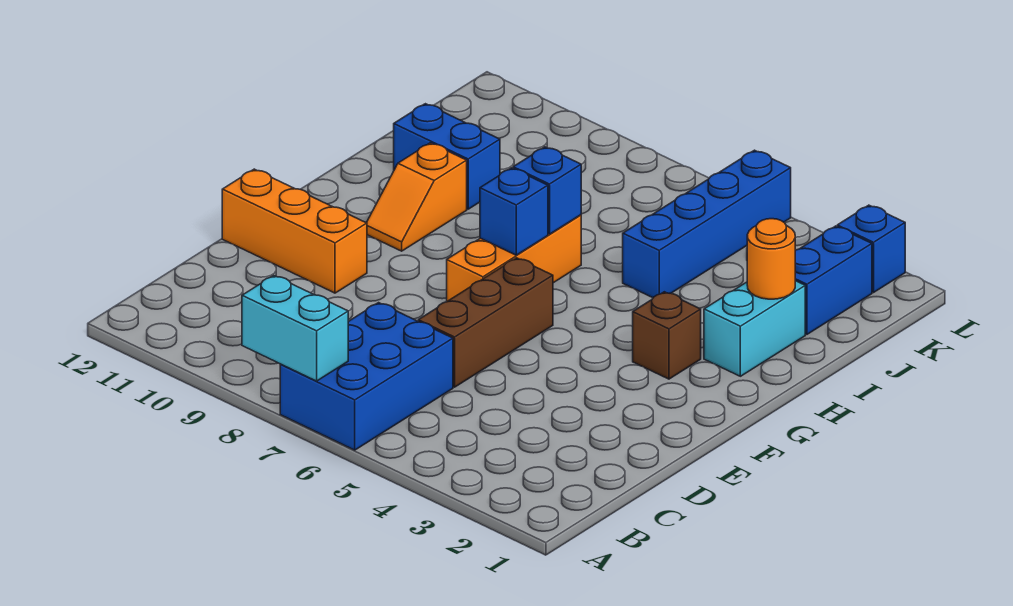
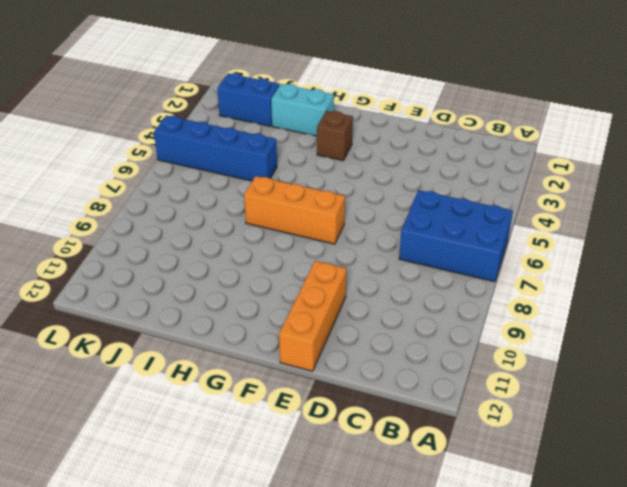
none -> brown 1x3 brick [418,258,553,387]
none -> orange 1x2 slope [366,143,467,251]
none -> blue 1x2 brick [394,104,500,209]

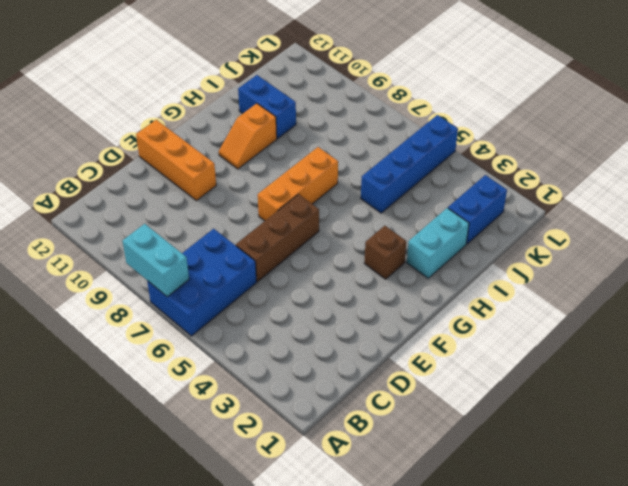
none -> blue 1x1 brick [837,205,905,293]
none -> blue 1x1 brick [480,168,548,255]
none -> blue 1x1 brick [513,147,581,234]

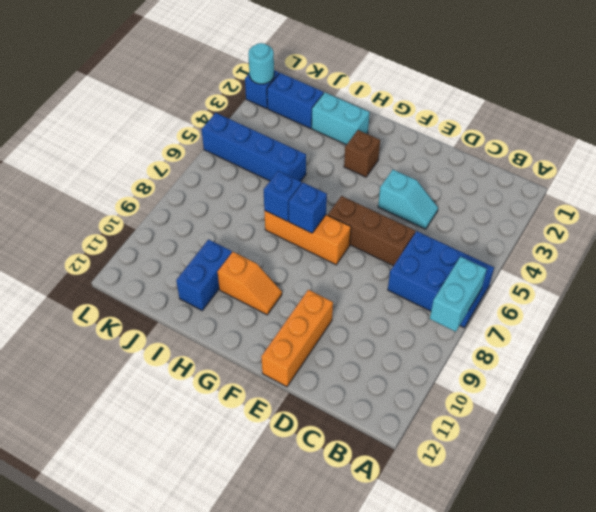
cyan 1x2 slope [378,170,438,229] -> none
cyan 1x1 round brick [248,43,274,84] -> none
none -> orange 1x1 round brick [747,219,795,299]

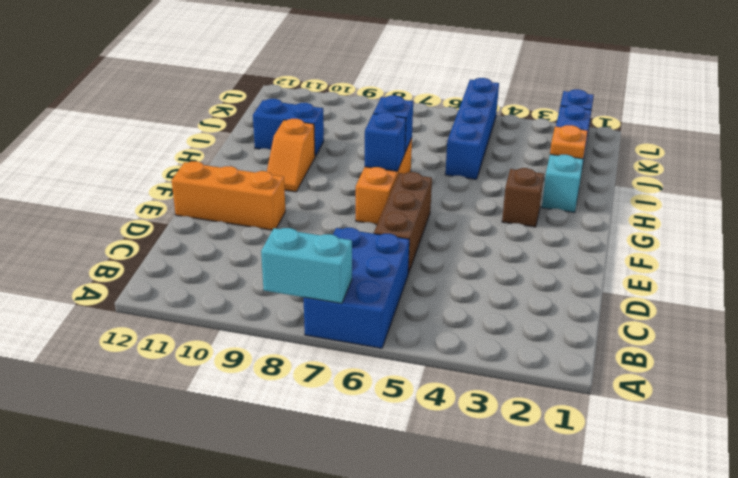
orange 1x1 plate [550,125,588,159] -> orange 1x1 round brick [747,219,795,299]

